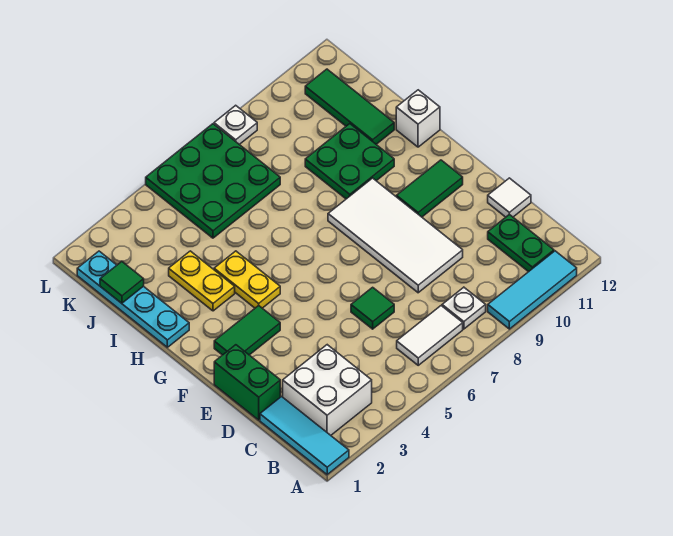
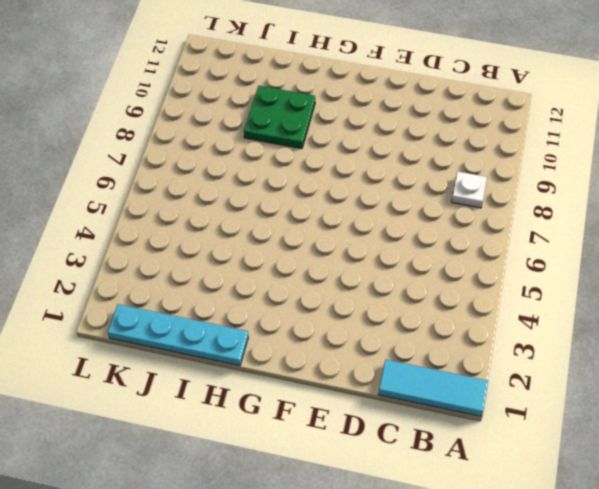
none -> cyan 1x3 tile [488,251,577,329]
none -> white 2x2 brick [283,345,372,435]
none -> white 1x2 tile [397,306,463,365]

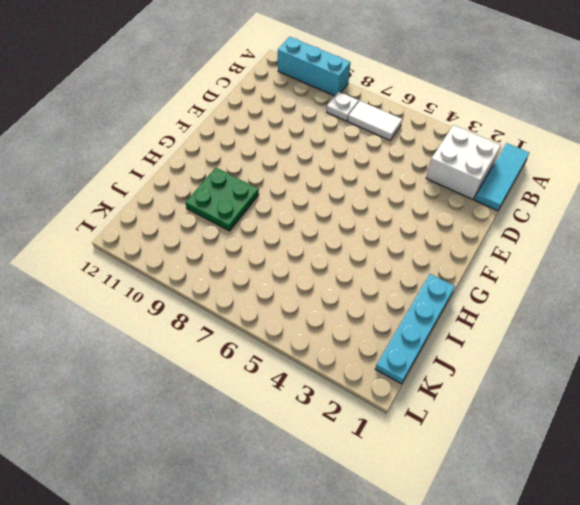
cyan 1x3 brick [278,37,350,96] -> cyan 1x3 tile [488,251,577,329]
none -> green 1x2 plate [488,214,554,272]
none -> green 1x2 brick [214,345,280,420]
none -> green 1x1 tile [351,287,394,329]

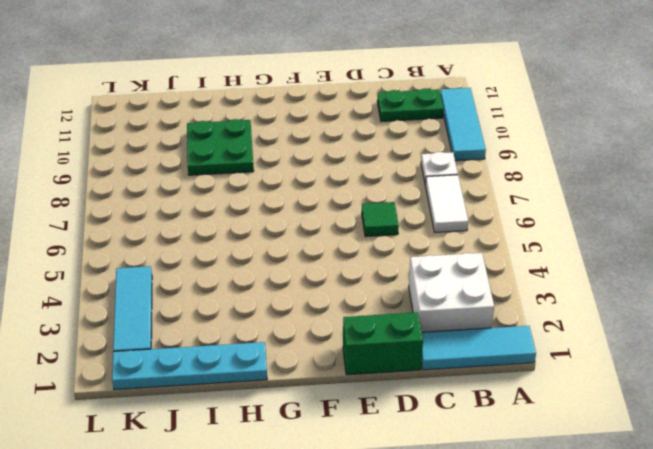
cyan 1x3 tile [113,266,152,352] -> none
none -> white 2x4 tile [328,178,463,293]
none -> white 1x1 tile [488,178,531,217]
none -> green 1x2 tile [214,306,280,355]

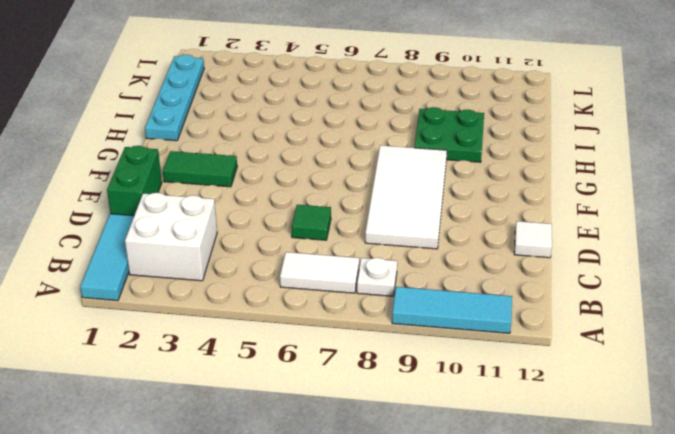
none -> green 1x2 plate [488,214,554,272]
none -> green 1x2 tile [396,160,463,217]
none -> yellow 1x2 plate [214,251,280,308]

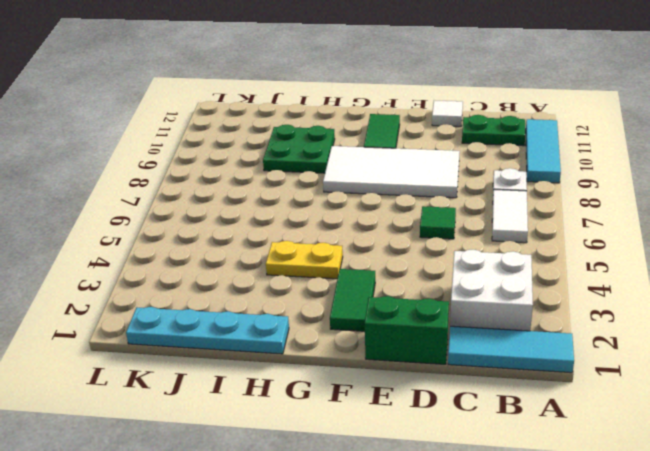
none -> yellow 1x2 plate [169,251,235,311]
none -> white 1x1 brick [396,90,440,147]
none -> green 1x3 tile [305,69,394,144]

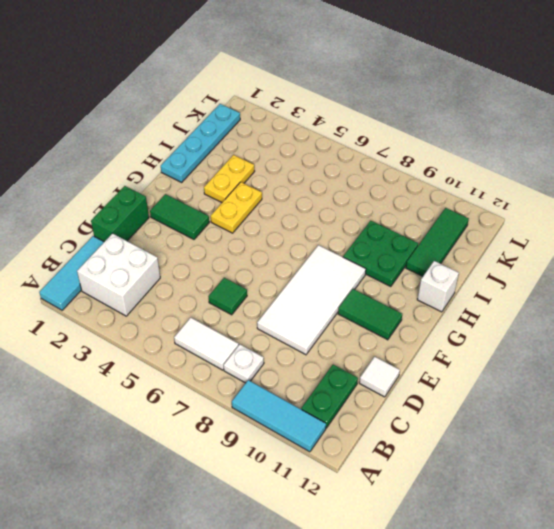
none -> green 3x3 plate [146,124,280,238]
none -> white 1x1 plate [214,105,257,144]
none -> green 1x1 tile [100,262,144,303]

